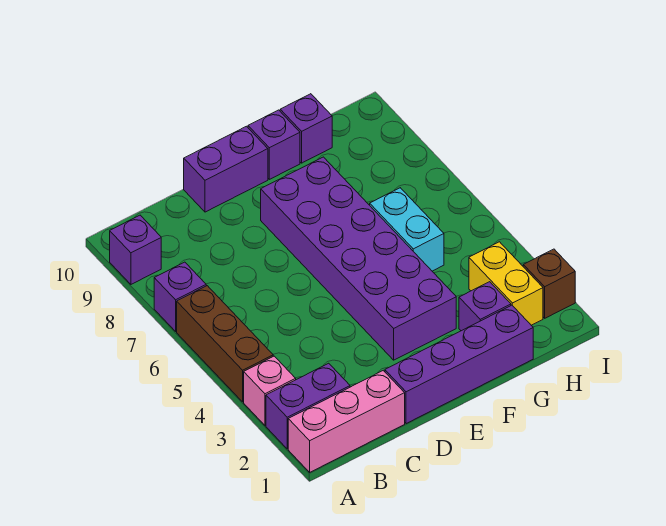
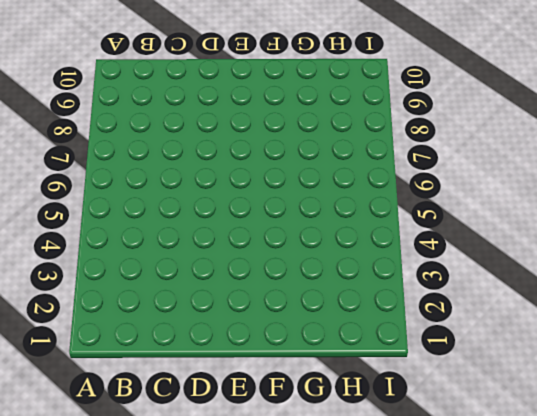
none -> pink 1x3 brick [288,371,405,472]
none -> purple 1x2 brick [266,363,350,449]
none -> pink 1x1 brick [244,356,296,425]

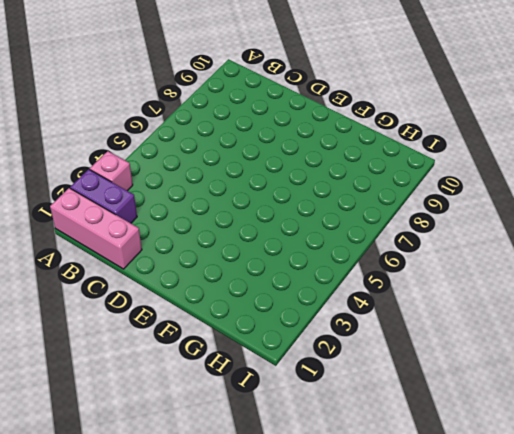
none -> brown 1x3 brick [177,286,273,402]
none -> purple 1x1 brick [154,262,206,331]
none -> purple 1x1 brick [110,215,161,284]

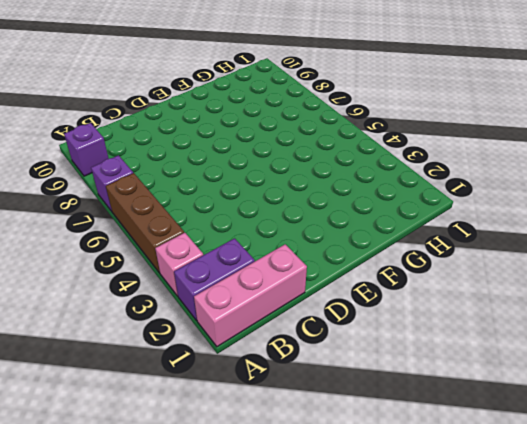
none -> purple 1x4 brick [385,305,533,424]
none -> purple 1x2 brick [184,126,268,212]
none -> purple 2x6 brick [261,157,456,360]

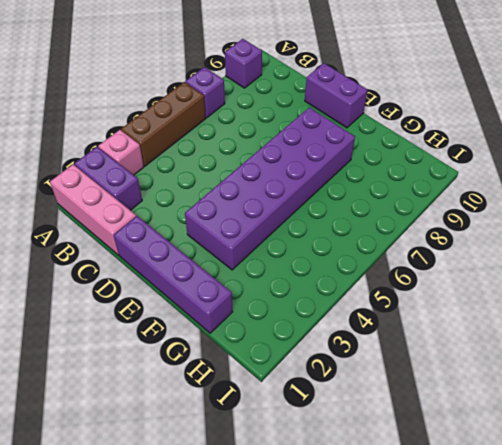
none -> purple 1x1 brick [248,110,300,179]
none -> purple 1x1 brick [459,282,511,331]
none -> cyan 1x2 brick [370,188,444,271]

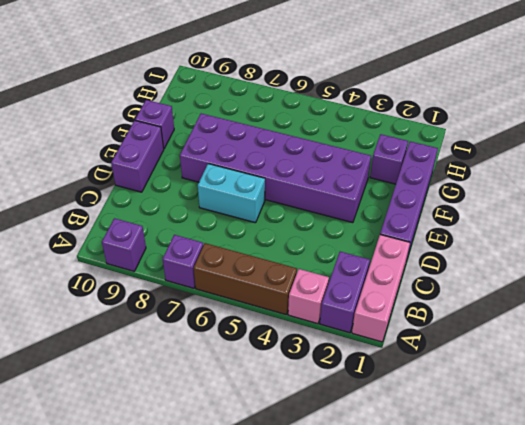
cyan 1x2 brick [198,164,265,223] -> cyan 1x2 brick moved to [370,188,444,271]
none -> purple 1x1 brick [280,94,332,163]
none -> yellow 1x2 brick [469,242,543,325]
none -> brown 1x1 brick [523,249,575,318]

